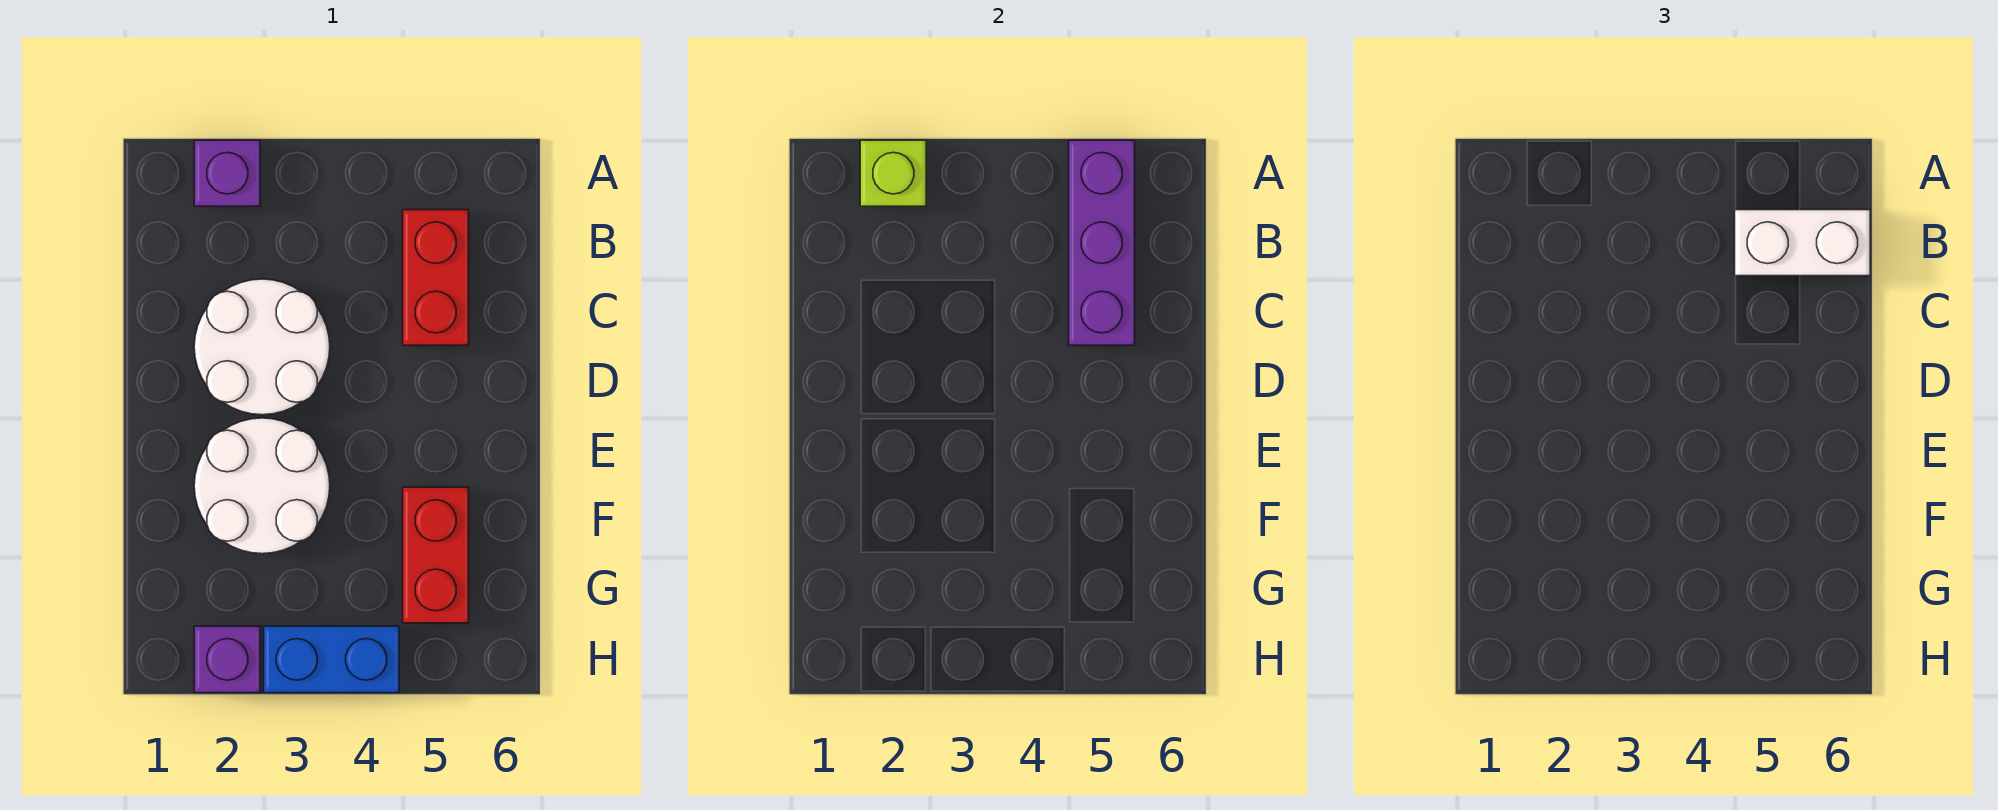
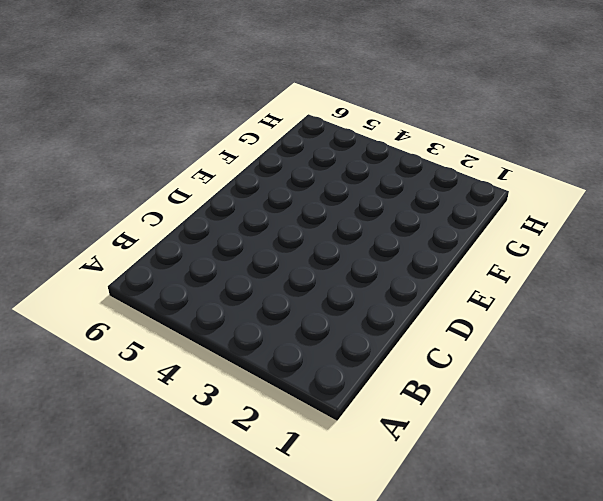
none -> purple 1x1 brick [194,140,260,206]
none -> red 1x2 brick [403,210,469,345]

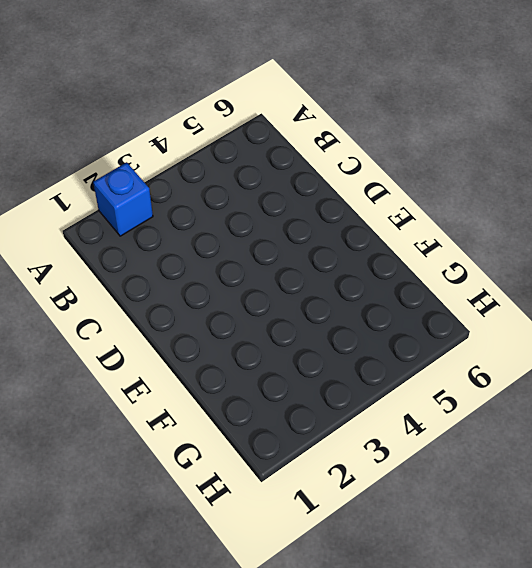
blue 1x1 brick [93,162,153,236] -> purple 1x1 brick [194,140,260,206]
none -> red 1x2 brick [403,210,469,345]
none -> white 2x2 round brick [194,279,330,415]

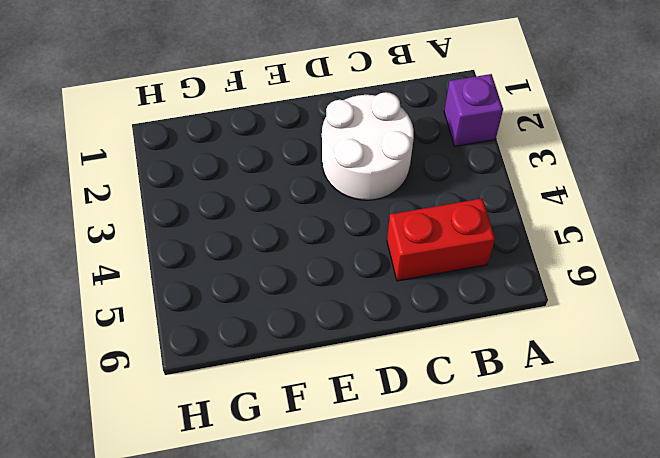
none -> white 2x2 round brick [194,418,330,554]
none -> red 1x2 brick [403,487,469,623]

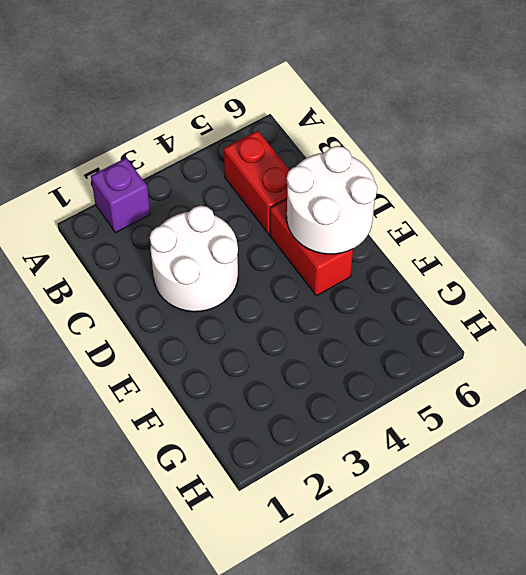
red 1x2 brick [270,199,353,296] -> red 1x2 brick moved to [403,487,469,623]
white 2x2 round brick [287,146,377,254] -> white 2x2 round brick moved to [194,418,330,554]
none -> purple 1x1 brick [194,626,260,693]
none -> blue 1x2 brick [264,626,399,693]

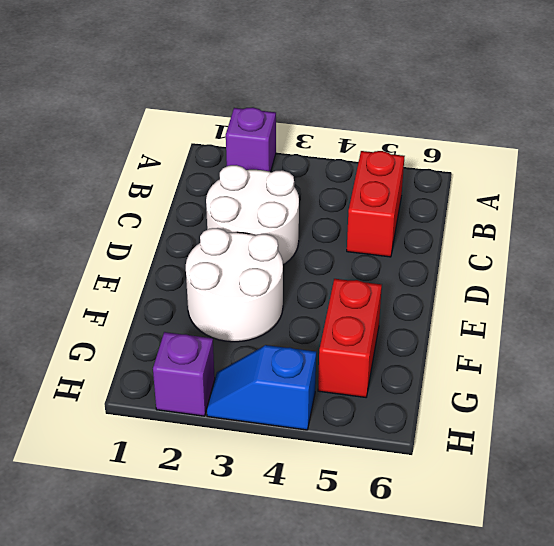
blue 1x2 slope [207,345,316,430] -> blue 1x2 brick [264,626,399,693]
none -> lime 1x1 brick [860,140,926,206]
none -> purple 1x3 brick [1069,140,1135,345]

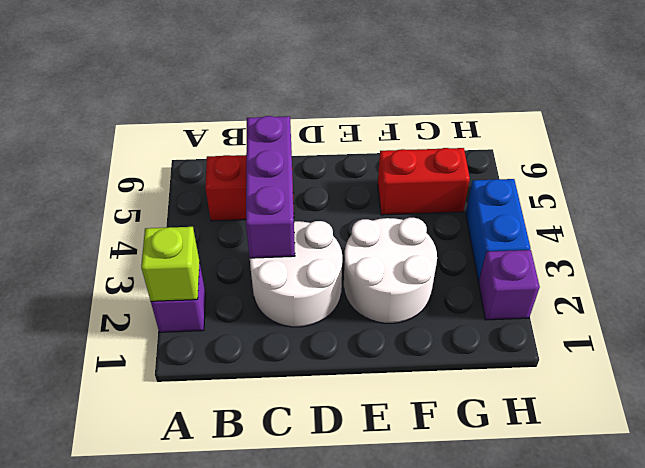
purple 1x3 brick [246,116,295,258] -> purple 1x3 brick turned to [1069,140,1135,345]
none -> white 1x2 brick [1735,210,1870,276]

